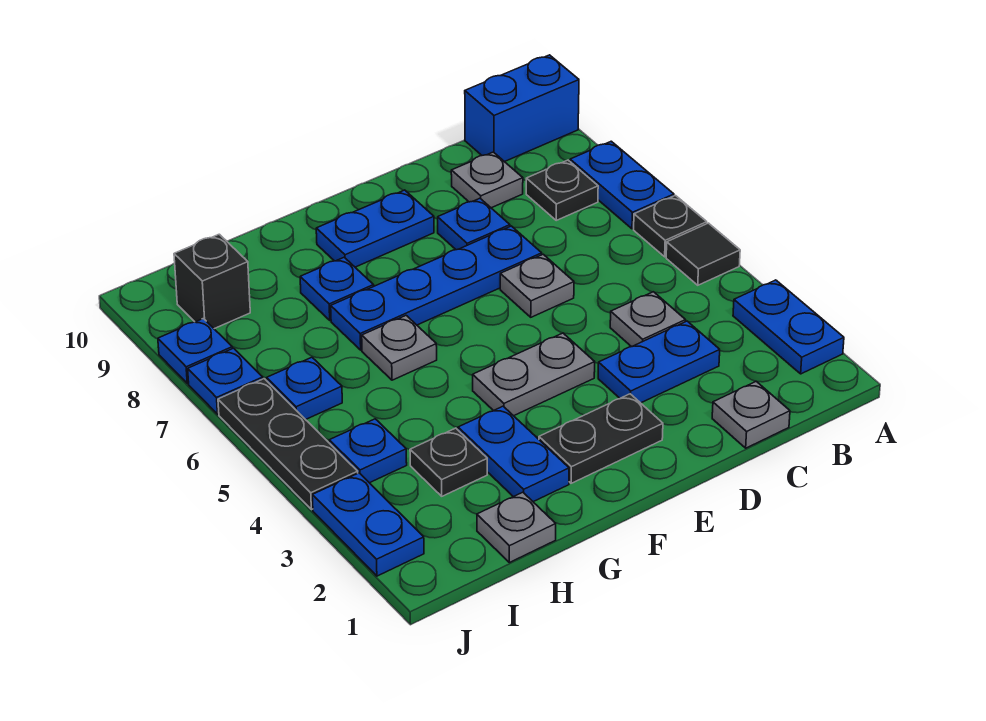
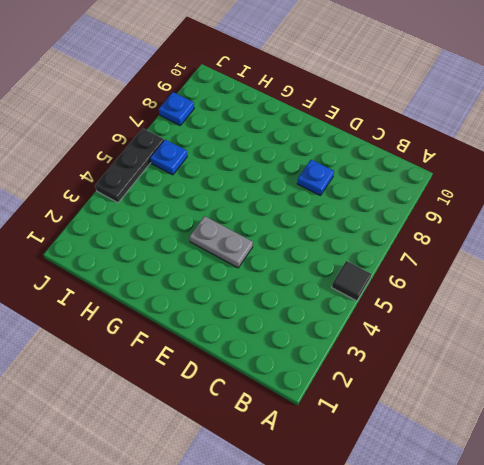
none -> blue 1x2 plate [733,280,844,374]
none -> black 1x1 plate [634,196,707,257]
none -> blue 1x2 plate [570,141,674,229]

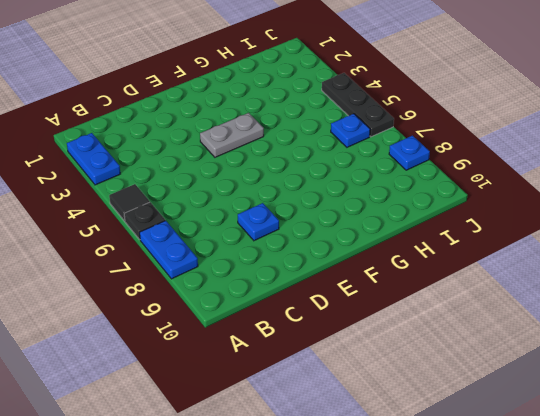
none -> blue 1x2 brick [465,55,579,162]
none -> black 1x1 plate [526,160,598,220]
none -> grey 1x1 plate [712,381,790,448]

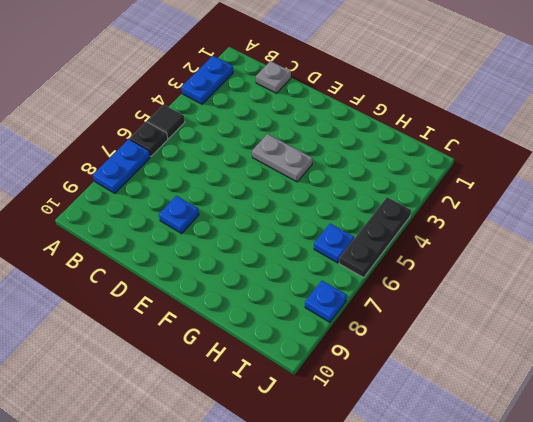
none -> blue 1x2 brick [465,55,579,162]
none -> black 1x1 plate [526,160,598,220]
none -> blue 1x2 plate [598,321,720,403]

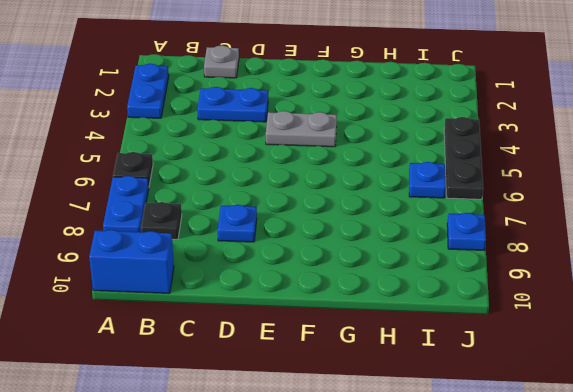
none -> black 1x1 tile [666,223,740,285]
none -> grey 1x1 plate [610,292,686,347]
none -> grey 1x1 plate [451,152,523,208]

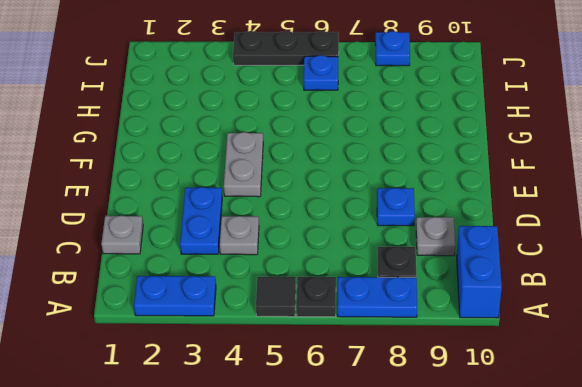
none -> grey 1x1 plate [500,254,574,317]
none -> blue 1x4 plate [331,226,542,350]
none -> black 1x2 plate [539,394,663,483]

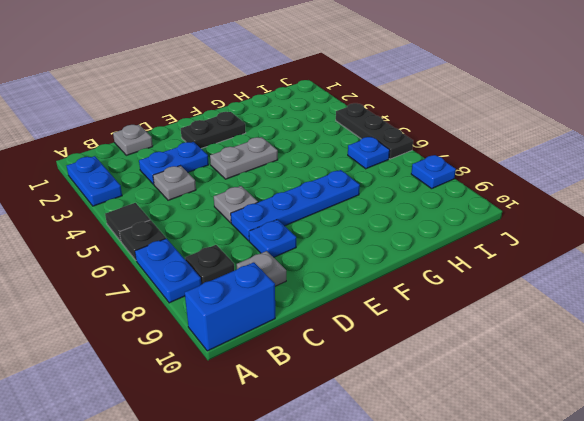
none -> blue 1x2 plate [316,190,434,267]
none -> blue 1x2 plate [458,406,569,502]
none -> grey 1x1 plate [362,316,437,380]

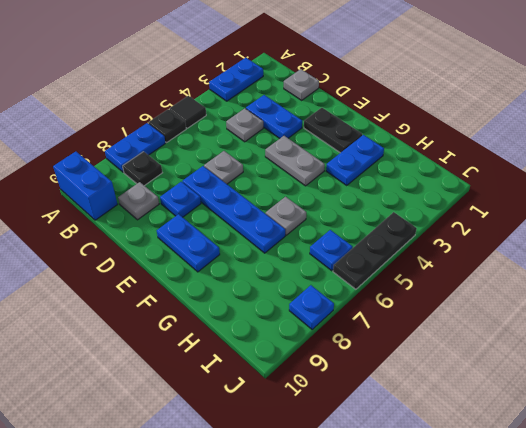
none -> blue 1x1 plate [300,257,374,320]
none -> grey 1x1 plate [477,492,556,563]
none -> black 1x1 plate [410,428,487,496]

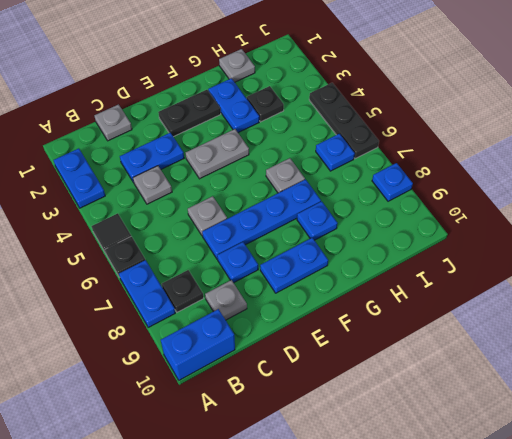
none -> blue 1x1 plate [329,419,407,483]
none -> black 1x1 brick [174,234,250,329]
none -> blue 1x2 plate [312,473,424,576]

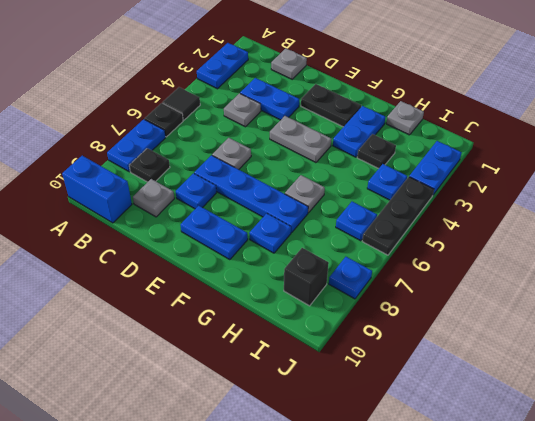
none -> blue 1x1 plate [188,348,263,414]

